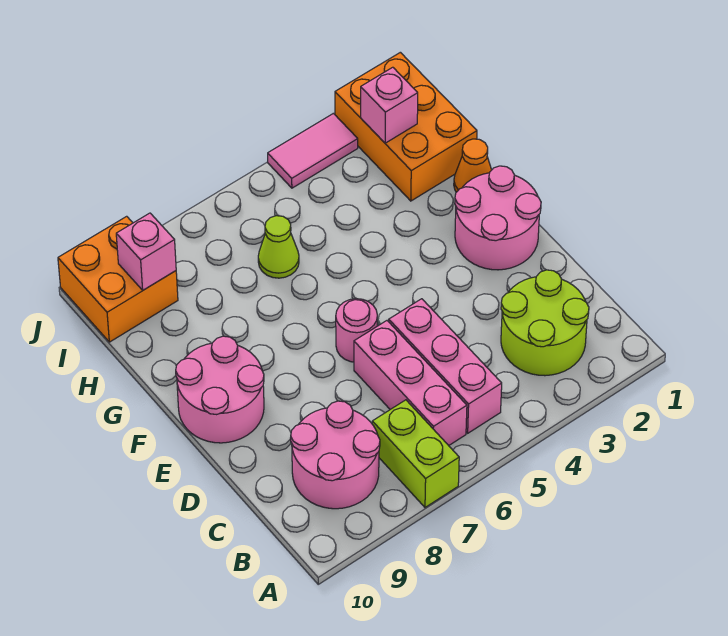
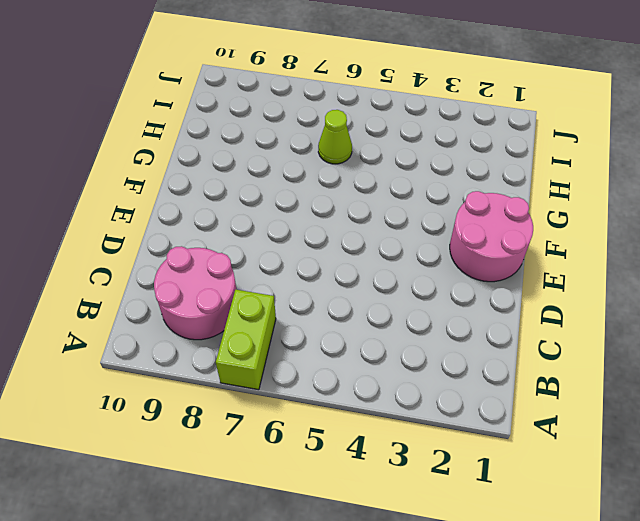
none -> lime 2x2 round brick [501,270,589,376]
none -> pink 1x3 brick [389,299,502,433]
none -> pink 1x3 brick [354,321,467,446]

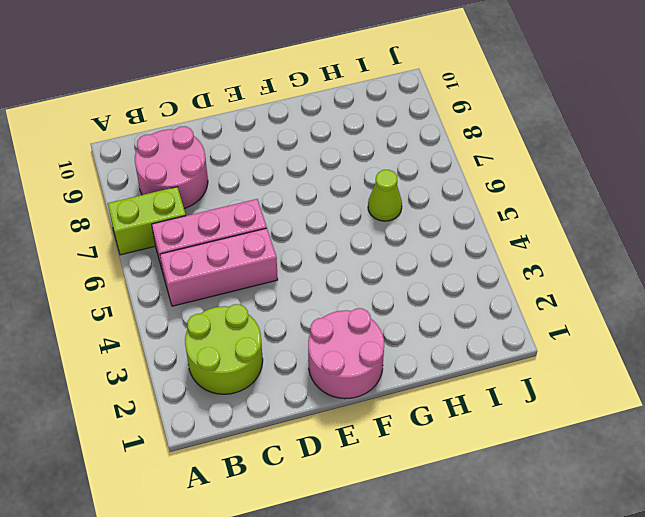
none -> pink 1x1 round brick [336,299,377,362]
none -> pink 2x2 round brick [176,336,264,443]
none -> orange 1x1 cone [454,139,491,192]

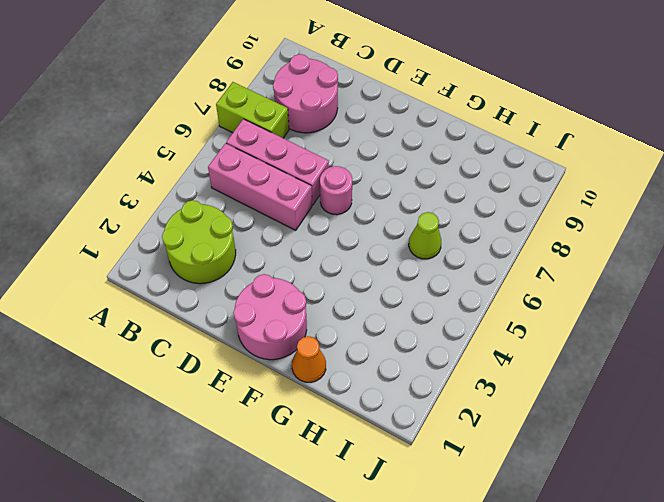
none -> pink 2x2 round brick [176,336,264,443]
none -> orange 2x3 brick [335,52,477,201]
none -> orange 2x2 brick [58,216,178,342]

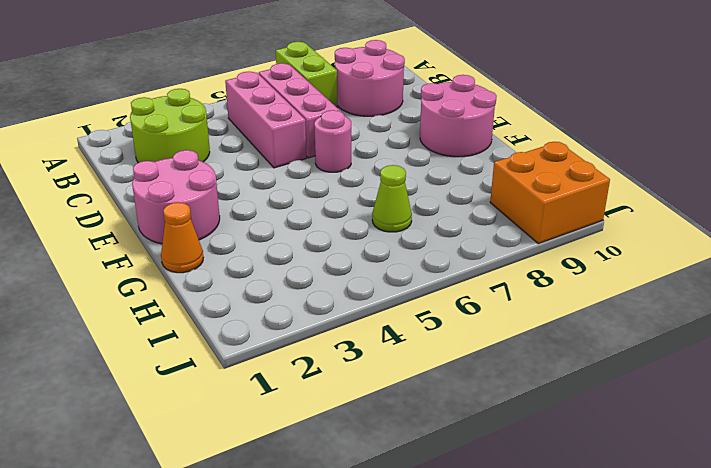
none -> orange 2x3 brick [335,52,477,201]
none -> pink 1x2 tile [268,113,358,188]
none -> pink 1x1 brick [361,67,418,143]

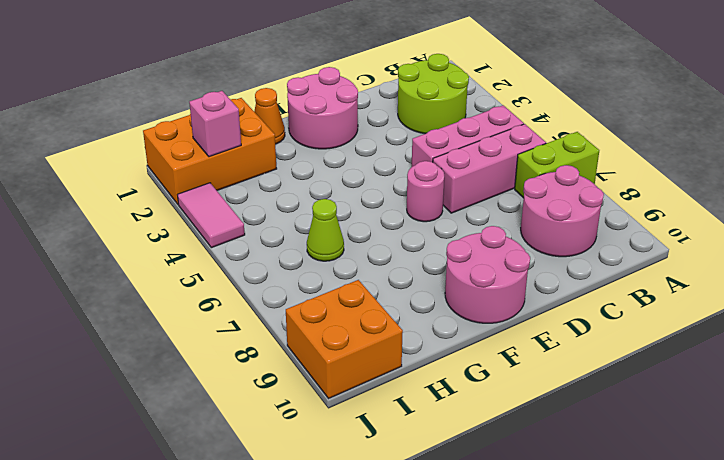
none -> pink 1x1 brick [116,213,176,290]

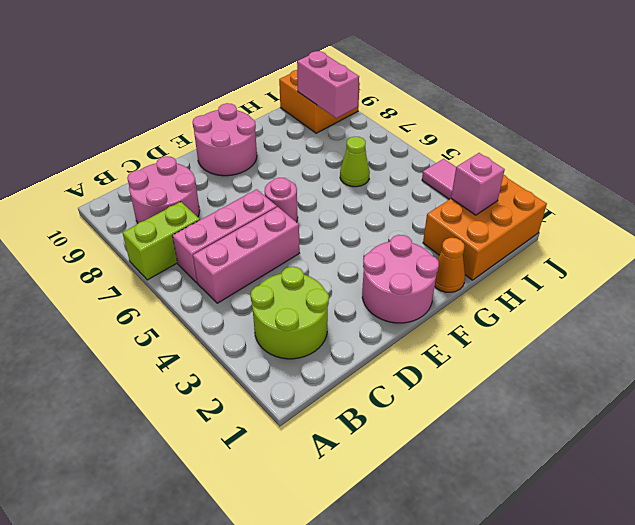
pink 1x2 brick [297,51,359,118] -> pink 1x1 brick [116,213,176,290]

